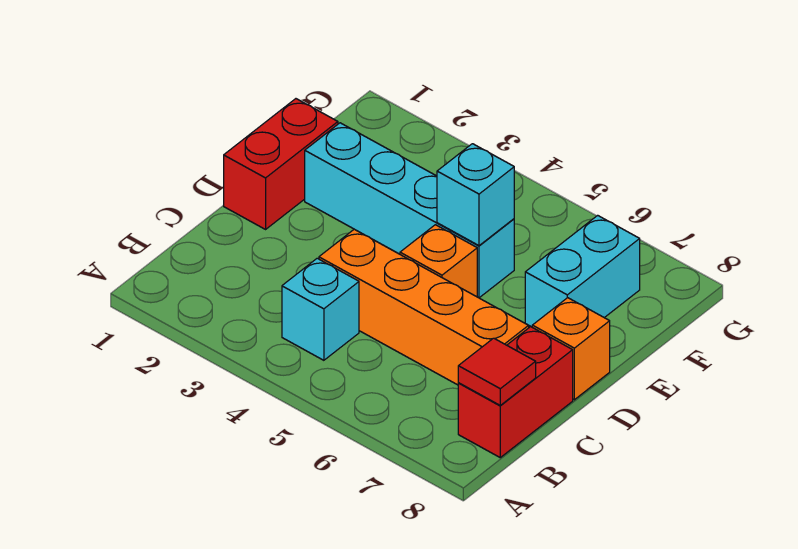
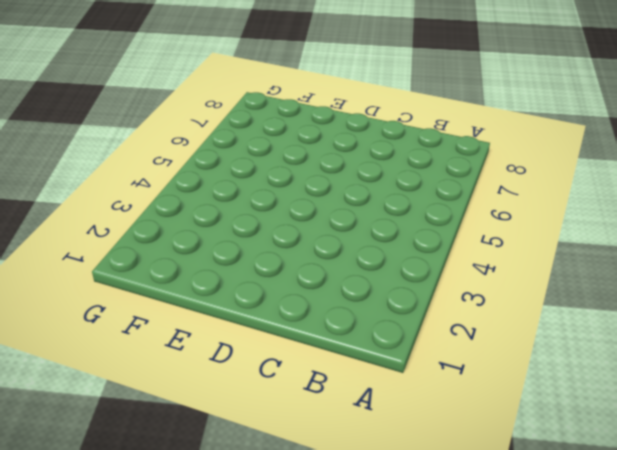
none -> cyan 1x1 brick [282,258,359,360]
none -> red 1x2 brick [458,327,573,457]

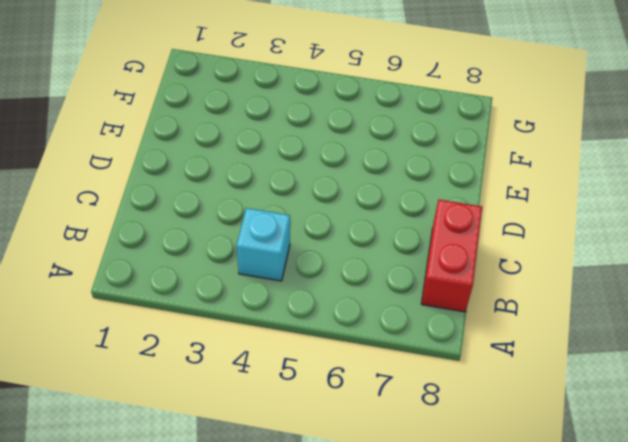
none -> orange 1x4 brick [319,229,529,385]
none -> red 1x2 brick [224,99,338,229]

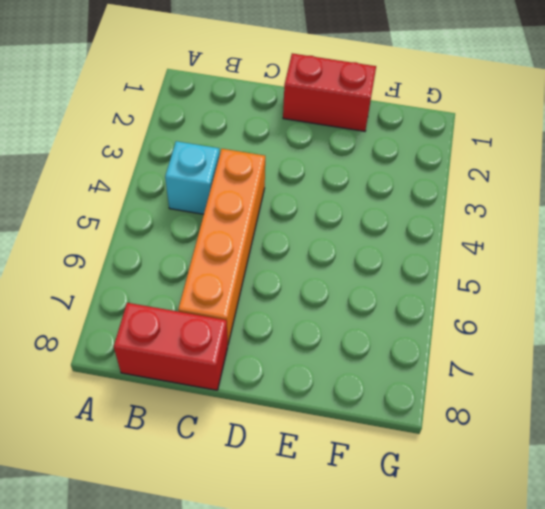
none -> orange 1x1 brick [400,225,477,297]
none -> orange 1x1 brick [532,298,610,400]

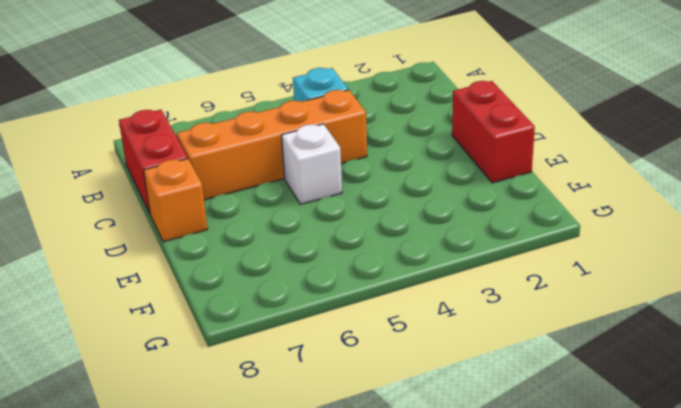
white 1x1 brick [282,124,342,204] -> orange 1x1 brick [400,225,477,297]
none -> cyan 1x4 brick [305,123,514,298]
none -> cyan 1x2 brick [525,215,640,327]

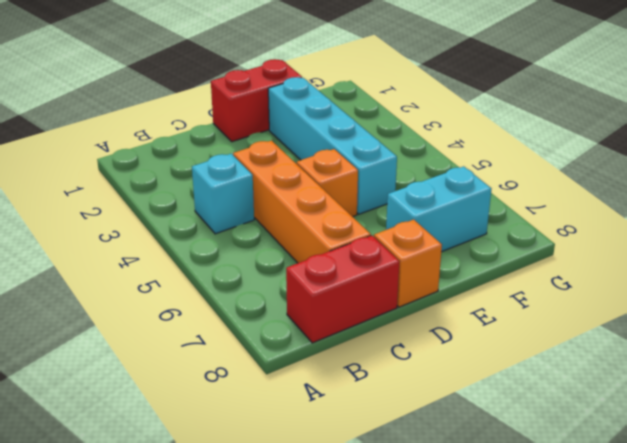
none -> red 1x1 tile [458,338,536,406]
none -> cyan 1x1 brick [437,144,514,246]

